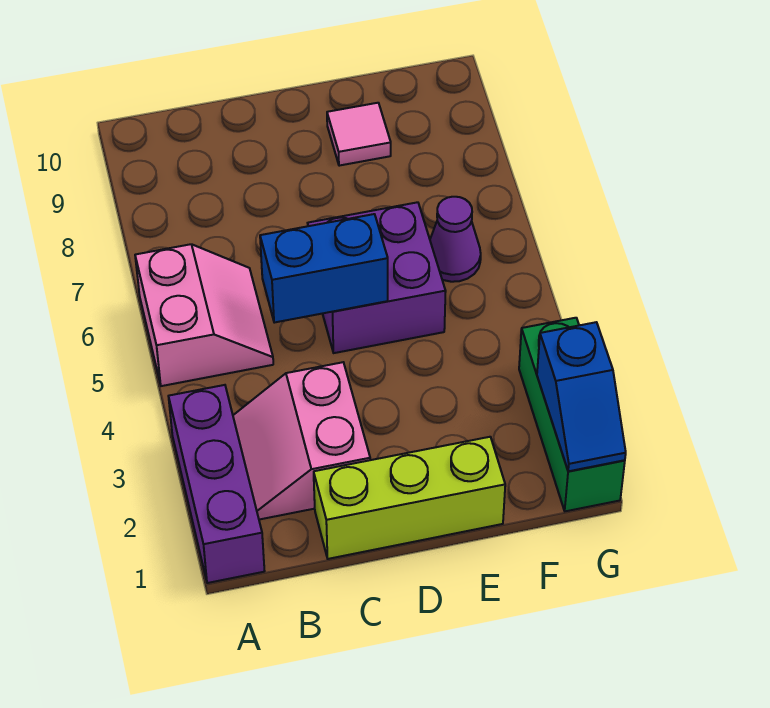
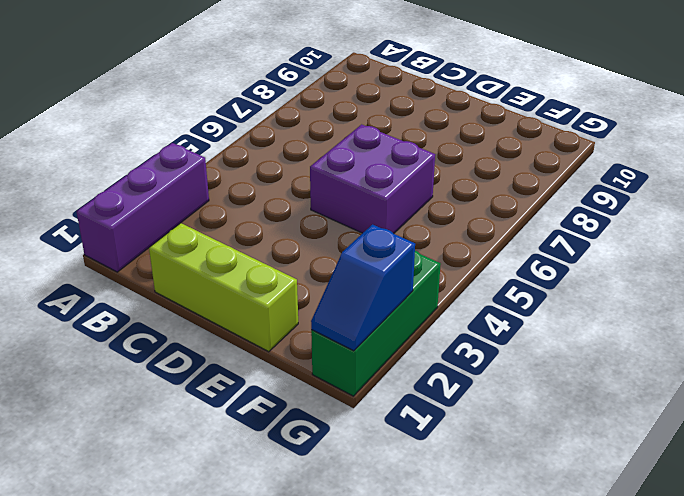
none -> pink 2x2 slope [135,244,273,386]
none -> pink 2x2 slope [233,362,370,520]

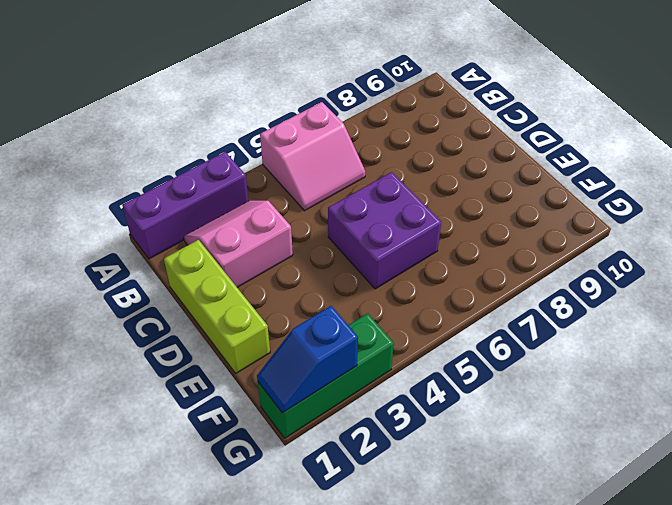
none -> pink 1x1 tile [327,103,391,166]
none -> purple 1x1 cone [430,197,481,282]

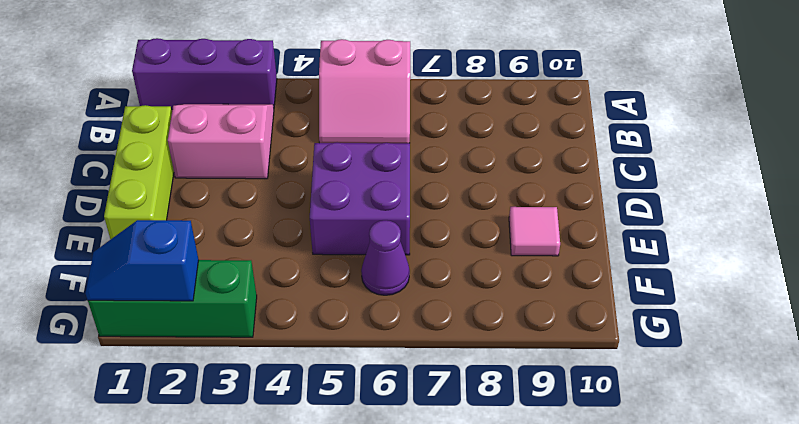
none -> blue 1x2 brick [260,214,388,323]

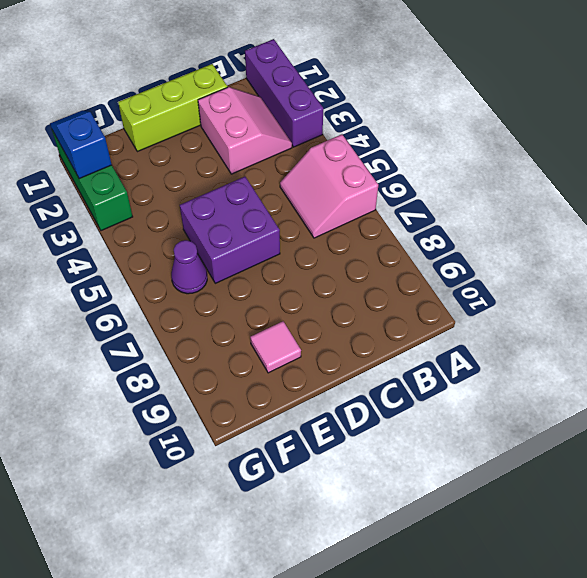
none -> blue 1x2 brick [260,214,388,323]

